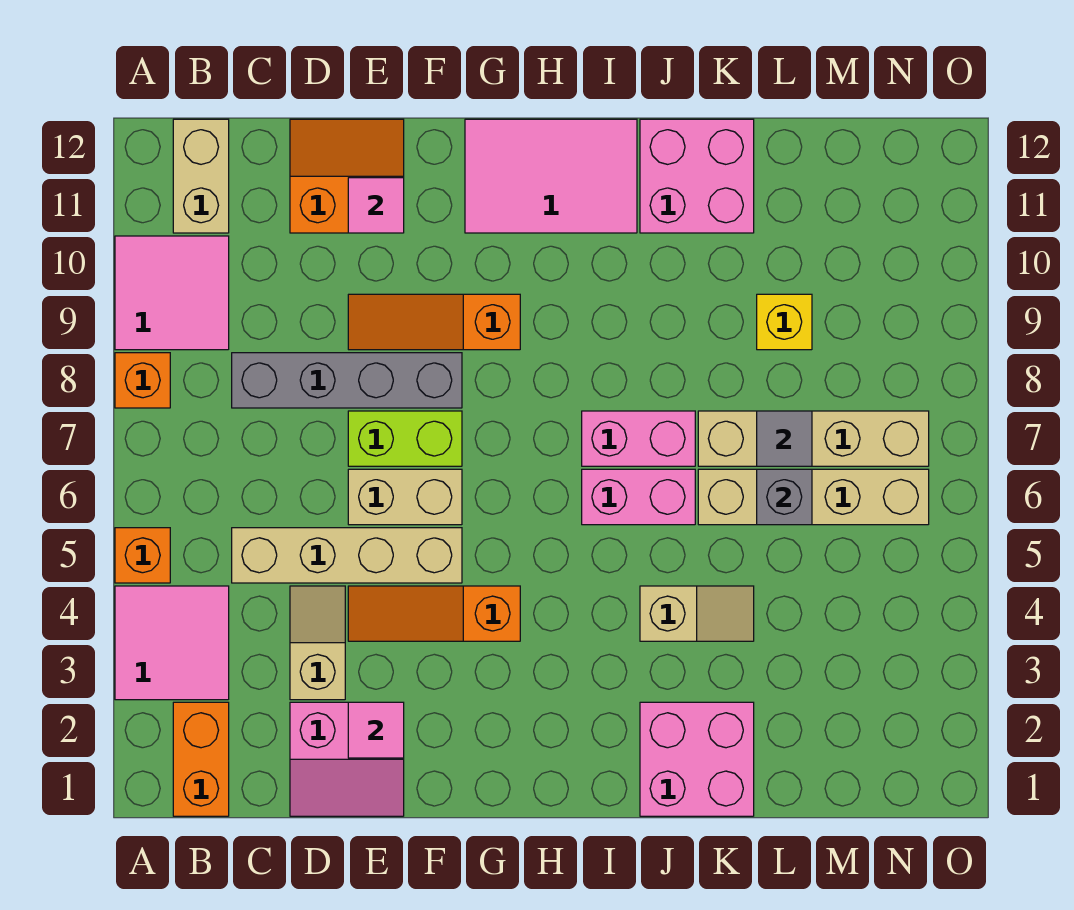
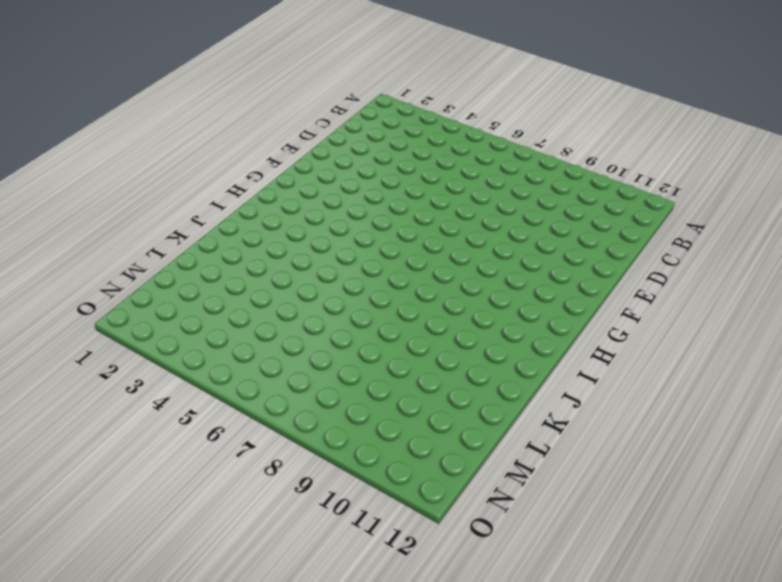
none -> pink 2x2 tile [115,586,229,700]
none -> orange 1x1 brick [115,528,170,583]
none -> orange 1x1 brick [115,353,170,408]

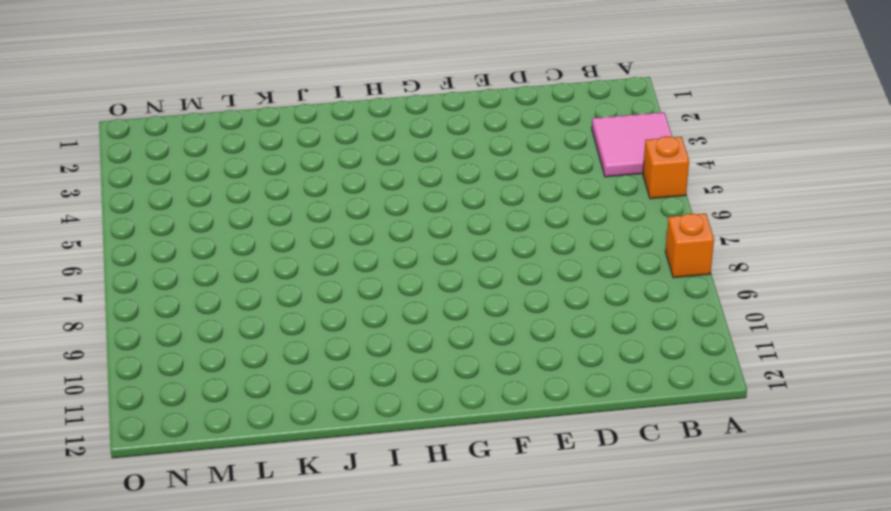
none -> pink 2x2 tile [115,236,229,350]
none -> orange 1x2 brick [173,702,229,816]
none -> tan 1x2 brick [173,119,229,233]

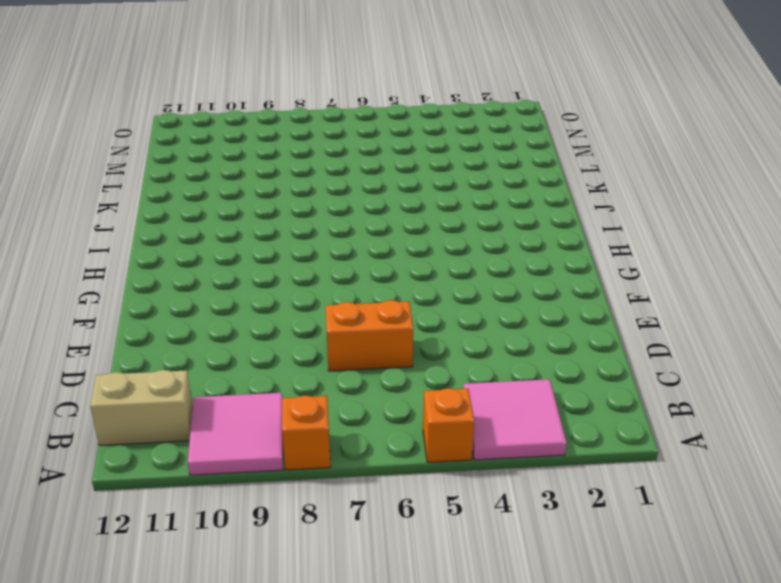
orange 1x2 brick [326,300,413,371] -> orange 1x2 brick moved to [173,702,229,816]
none -> tan 1x4 brick [232,528,462,583]
none -> grey 1x4 brick [232,353,462,408]
none -> pink 2x2 slope [290,702,404,816]

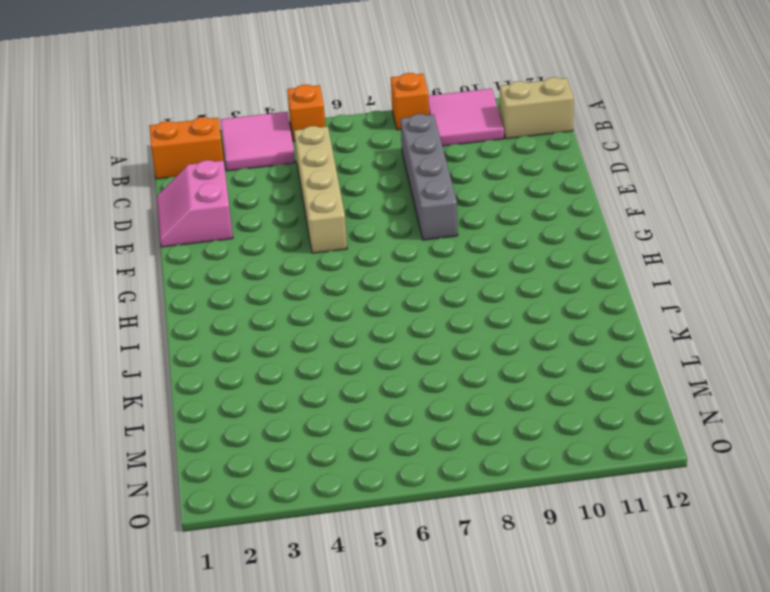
none -> tan 1x2 slope [290,586,345,700]
none -> orange 2x2 slope [290,119,404,233]
none -> orange 1x3 slope [348,586,520,641]

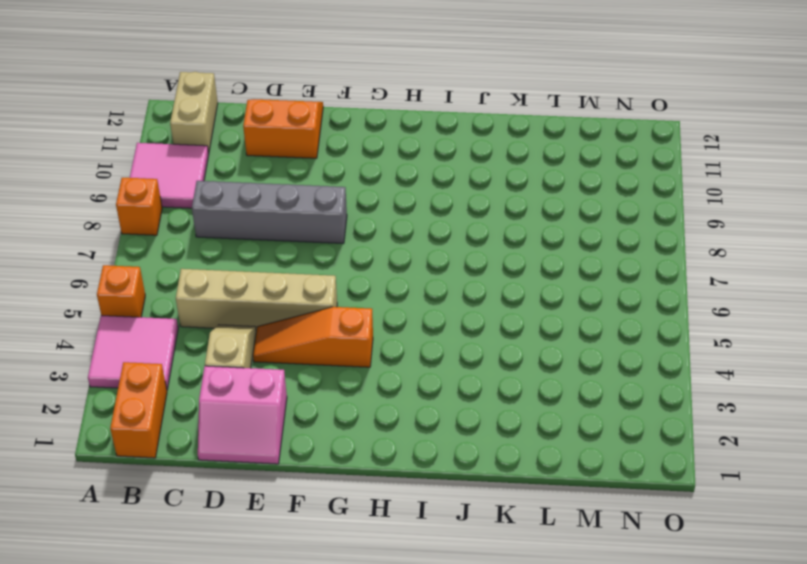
none -> tan 1x2 brick [348,469,462,525]
none -> lime 1x2 brick [348,411,462,466]
none -> orange 1x3 slope [348,294,520,350]

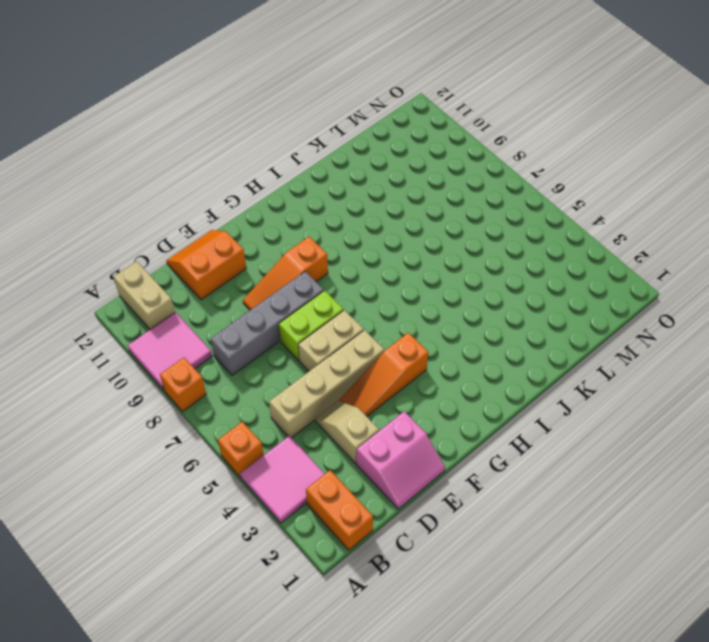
none -> pink 2x3 tile [465,119,637,233]
none -> pink 1x2 brick [582,469,695,525]
none -> pink 1x2 brick [582,411,695,466]

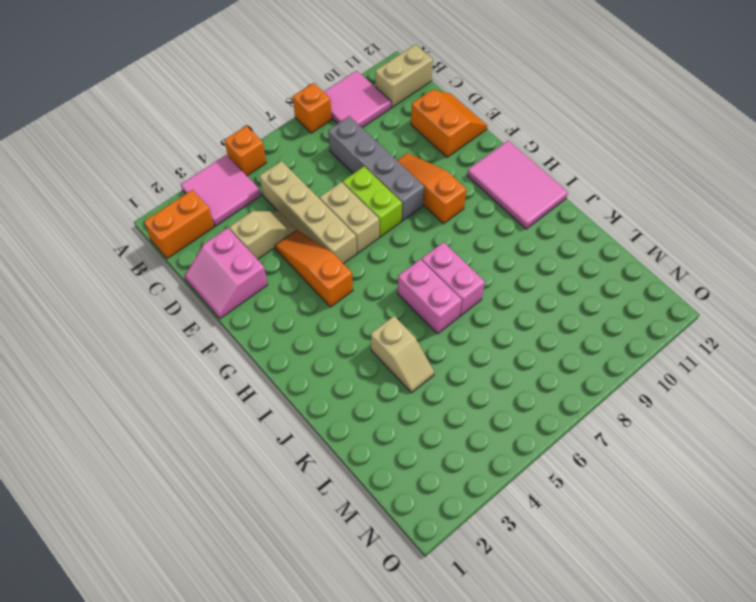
none -> pink 2x2 brick [640,702,754,816]
none -> pink 2x2 brick [640,119,754,233]
none -> tan 1x4 brick [698,469,929,525]

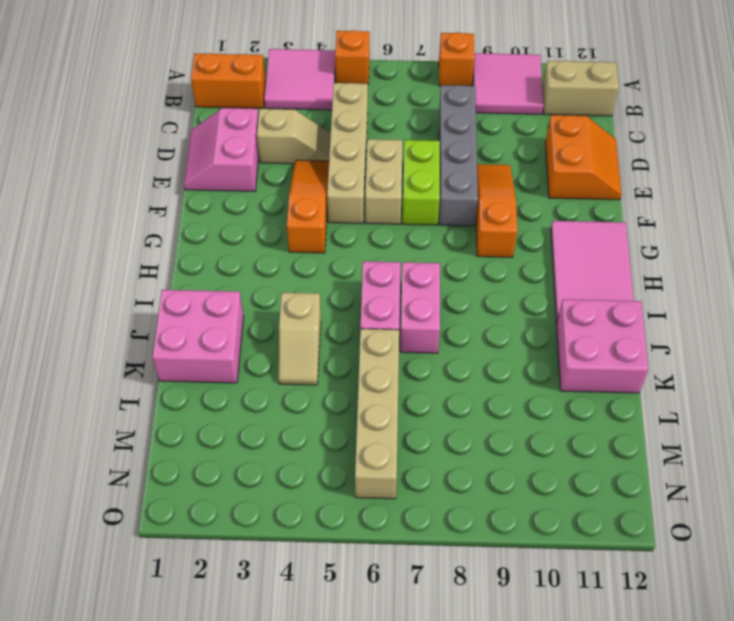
none -> tan 1x4 brick [698,411,929,466]
none -> yellow 1x1 brick [757,294,812,350]
none -> pink 1x1 tile [348,702,404,758]

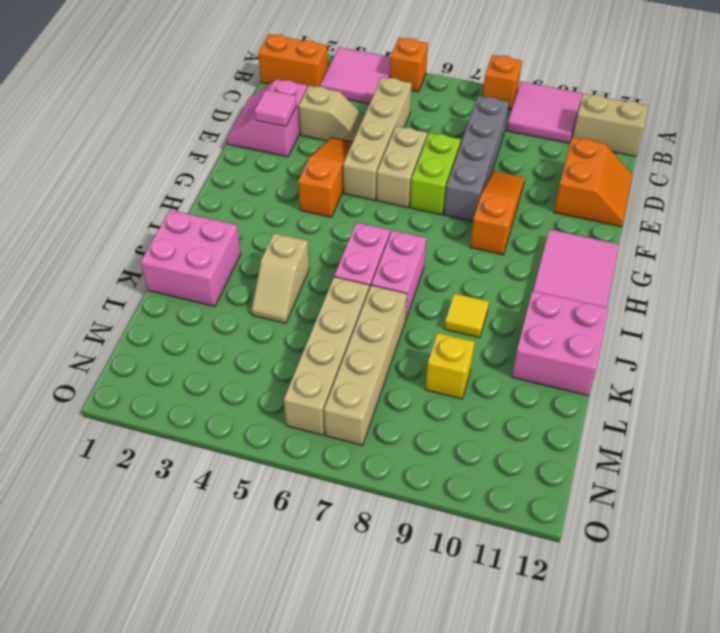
yellow 1x1 tile [444,293,489,338] -> none
none -> pink 1x1 tile [348,178,404,233]
none -> grey 1x1 brick [757,469,812,525]
none -> grey 1x1 tile [757,411,812,466]

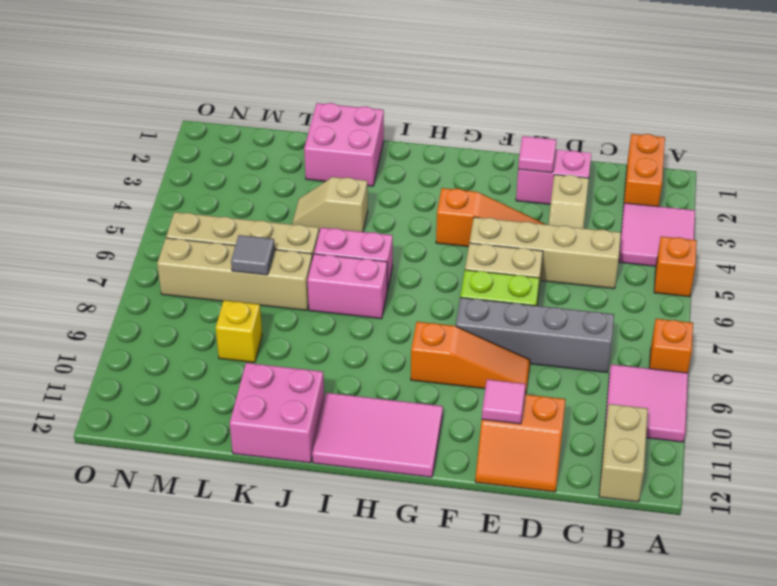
none -> grey 1x1 brick [757,469,812,525]

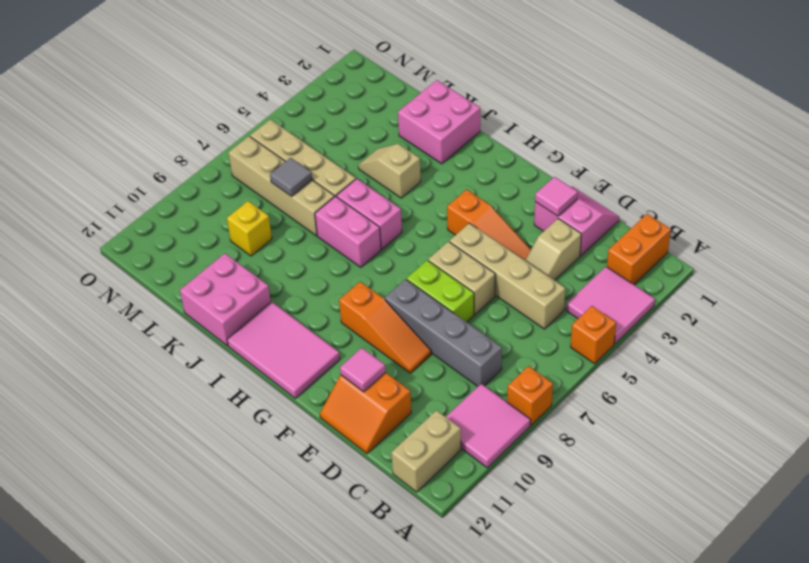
none -> grey 1x1 brick [757,469,812,525]

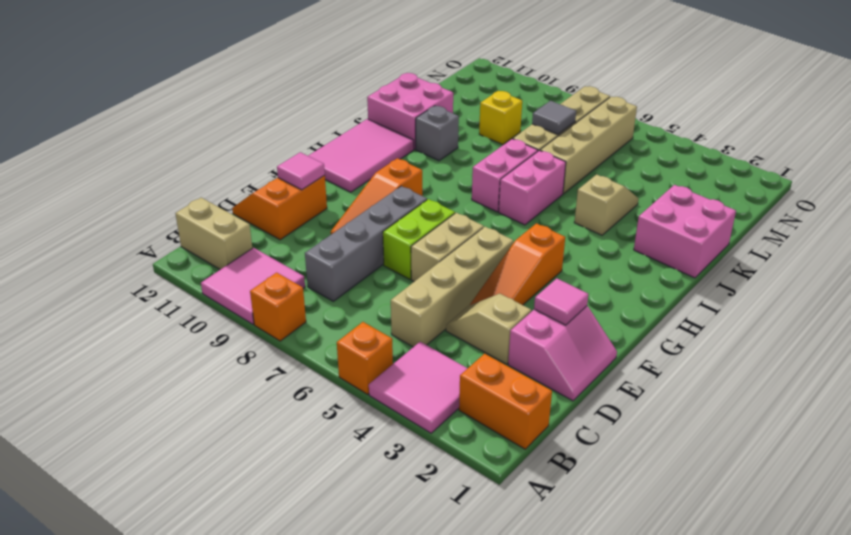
grey 1x1 brick [416,106,459,161] -> grey 1x1 brick moved to [757,469,812,525]

